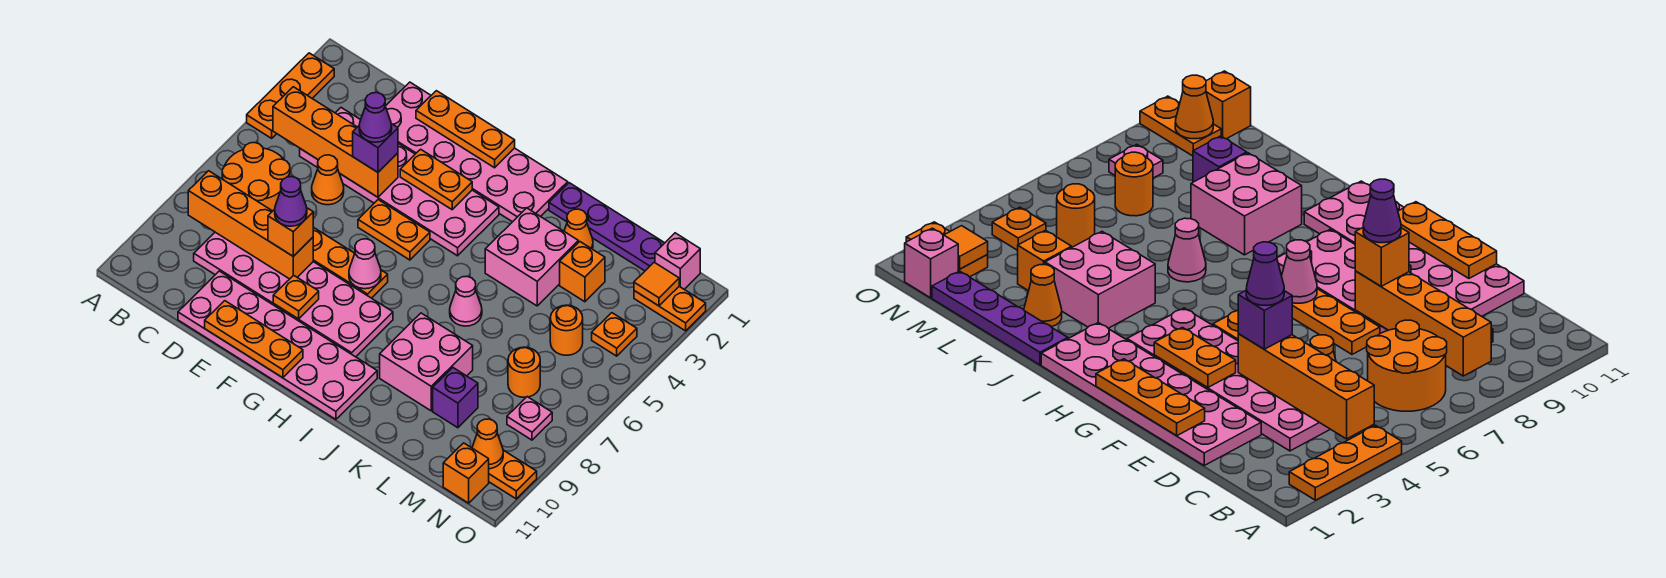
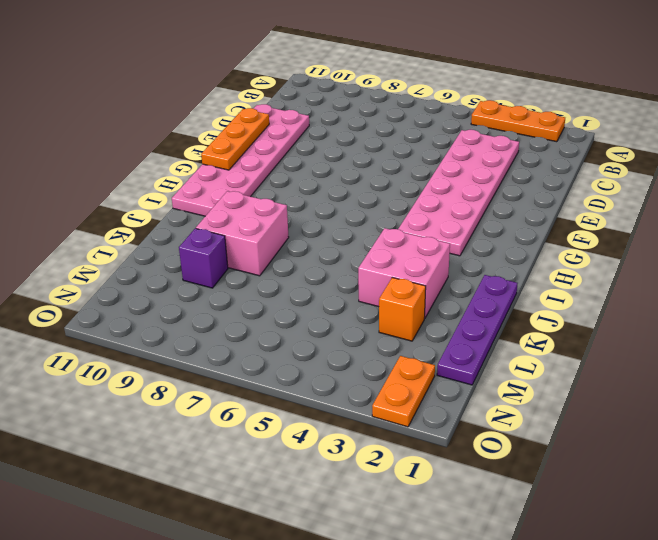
none -> orange 2x2 round brick [222,143,290,211]
none -> pink 2x6 plate [194,232,393,357]
none -> pink 2x6 plate [385,82,568,222]
none -> orange 1x1 cone [312,155,344,205]

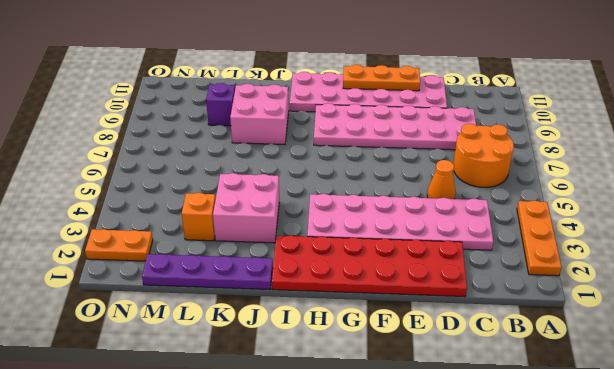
red 2x6 plate [272,235,467,297] -> pink 2x6 plate [385,82,568,222]
none -> orange 1x3 plate [313,227,388,298]
none -> orange 1x2 plate [358,200,430,260]
none -> pink 1x1 cone [450,276,482,326]
none -> orange 1x1 cone [564,209,593,249]

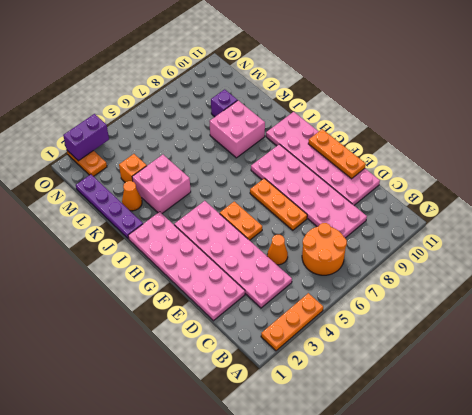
purple 1x2 brick [63,114,109,161] -> none
none -> pink 1x1 cone [450,276,482,326]
none -> orange 1x1 round brick [550,305,583,355]
none -> orange 1x1 round brick [508,347,540,397]
none -> pink 1x1 brick [655,233,700,289]

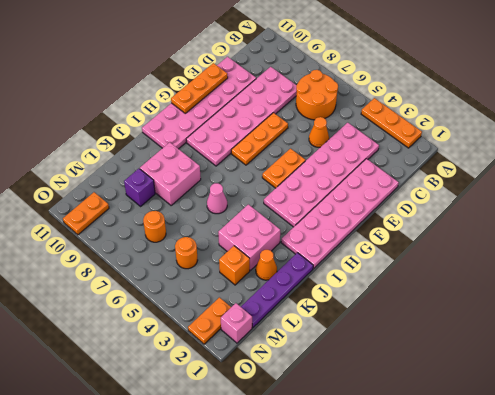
none -> orange 1x1 plate [592,313,637,356]
none -> pink 1x1 plate [507,397,552,440]
none -> orange 1x1 brick [443,443,489,503]
none -> orange 1x4 brick [273,87,398,197]

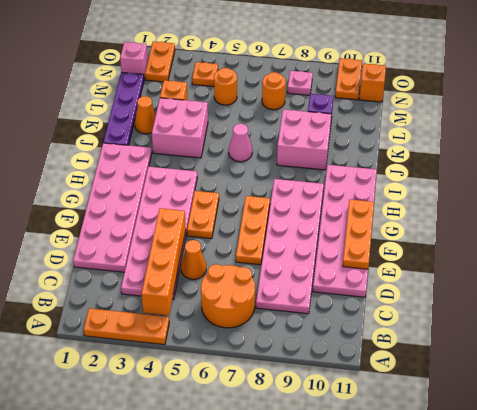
none -> orange 1x4 brick [188,171,313,279]
none -> orange 1x3 plate [416,91,515,168]
none -> orange 1x2 plate [400,149,472,210]
none -> orange 1x1 plate [273,275,319,319]

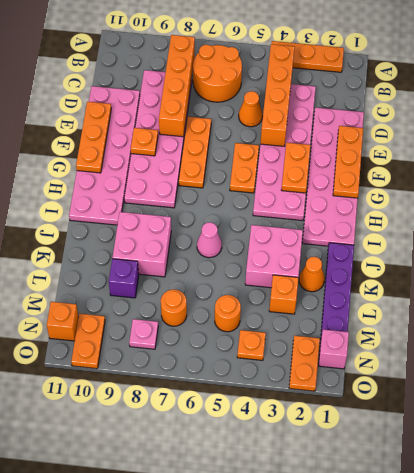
none -> pink 1x1 cone [349,239,381,289]
none -> orange 1x1 tile [634,262,679,306]
none -> orange 1x1 cone [472,419,503,469]
none -> purple 1x1 brick [353,124,398,172]

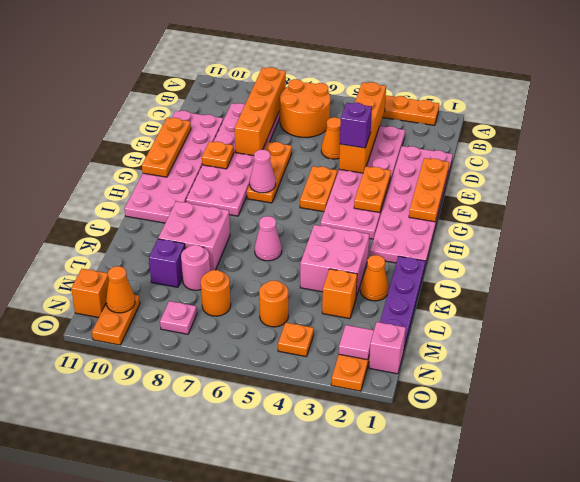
pink 1x1 round brick [181,245,210,290] -> none
pink 1x1 tile [339,325,374,360] -> orange 1x1 tile [634,262,679,306]
none -> orange 1x1 brick [268,208,313,256]
none -> purple 1x1 cone [359,93,392,142]
none -> purple 1x1 cone [275,177,307,226]

